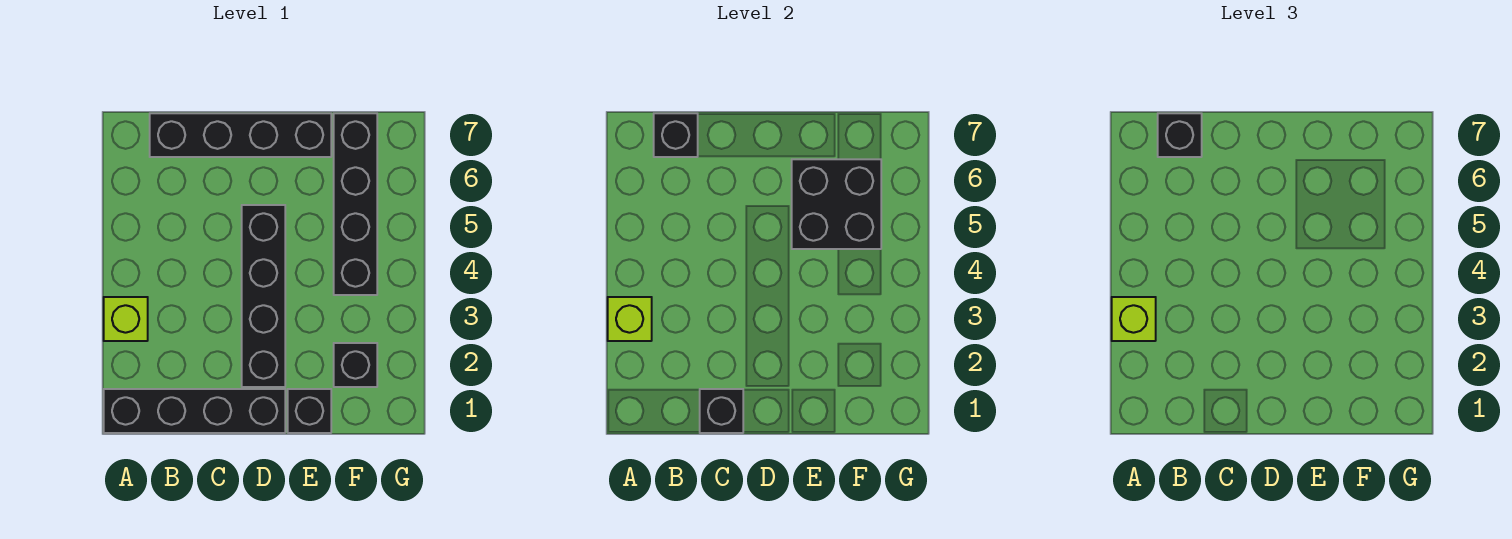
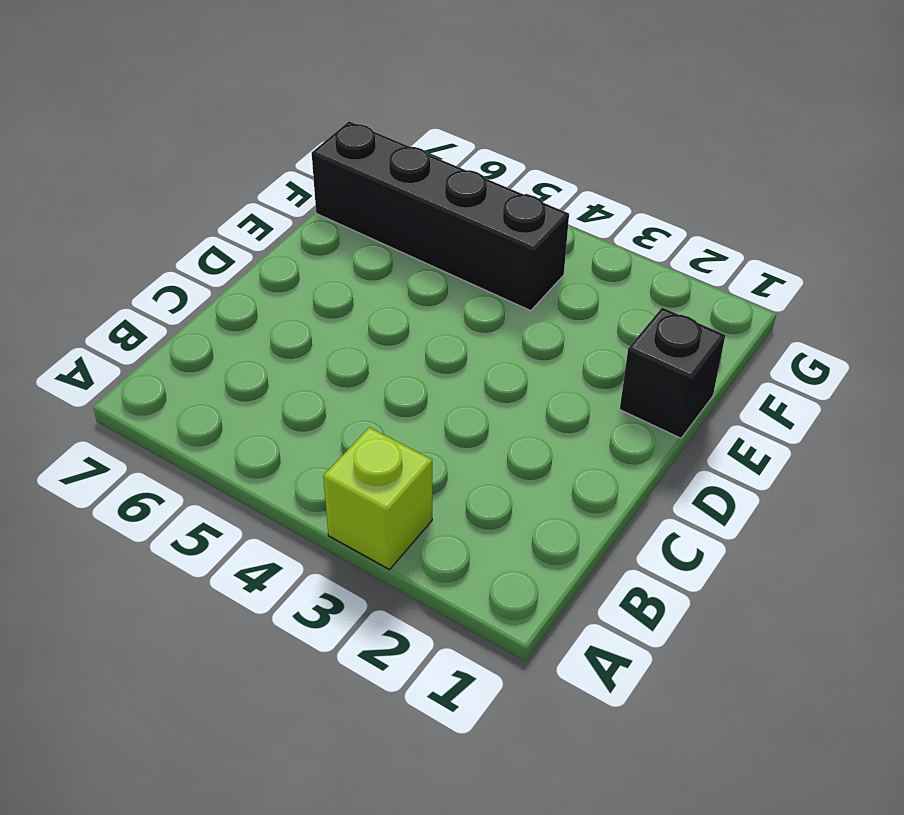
none -> black 1x4 brick [104,389,285,433]
none -> black 1x4 brick [150,113,331,157]
none -> black 1x4 brick [242,205,285,387]

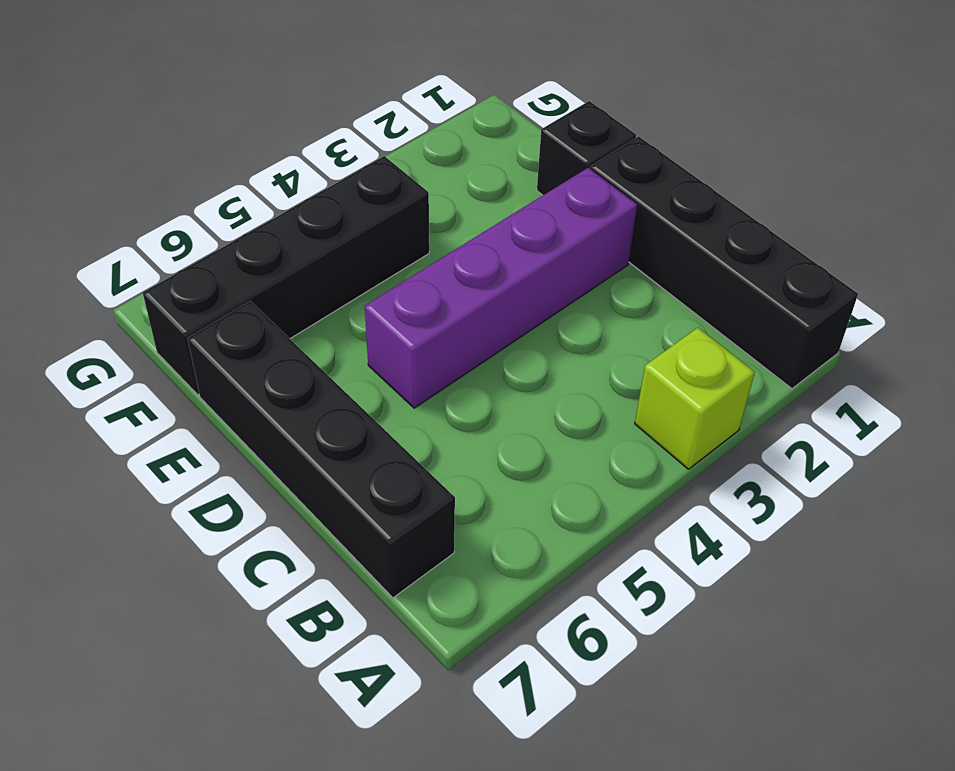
purple 1x4 brick [365,168,637,408] -> black 1x4 brick [242,205,285,387]
none -> black 1x1 brick [334,343,377,387]
none -> lime 1x1 brick [608,297,652,341]
none -> black 1x1 brick [654,113,698,157]

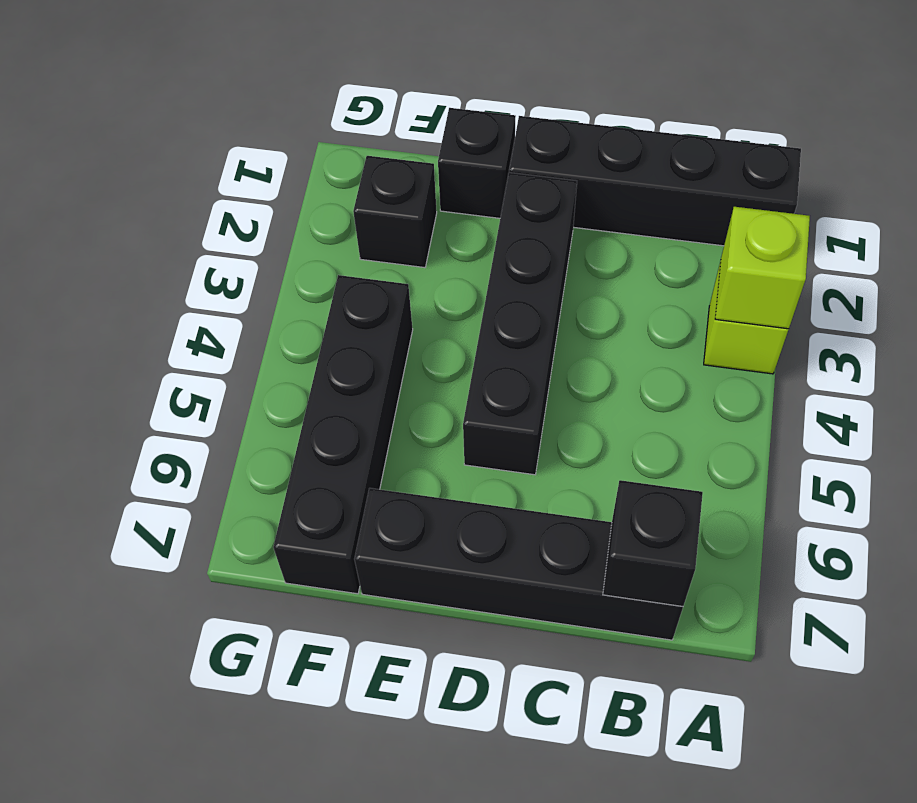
none -> black 1x1 brick [700,389,743,433]
none -> black 2x2 brick [792,159,881,249]
none -> lime 1x1 brick [1112,297,1156,341]

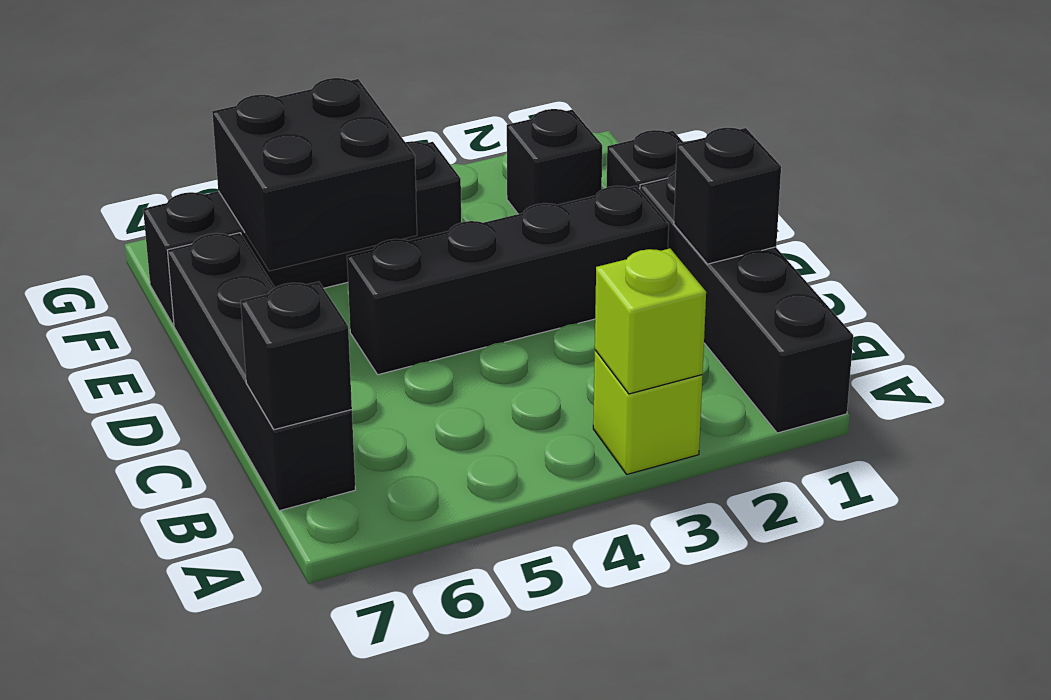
none -> lime 1x1 brick [1112,297,1156,341]
none -> black 1x1 brick [1158,113,1202,157]

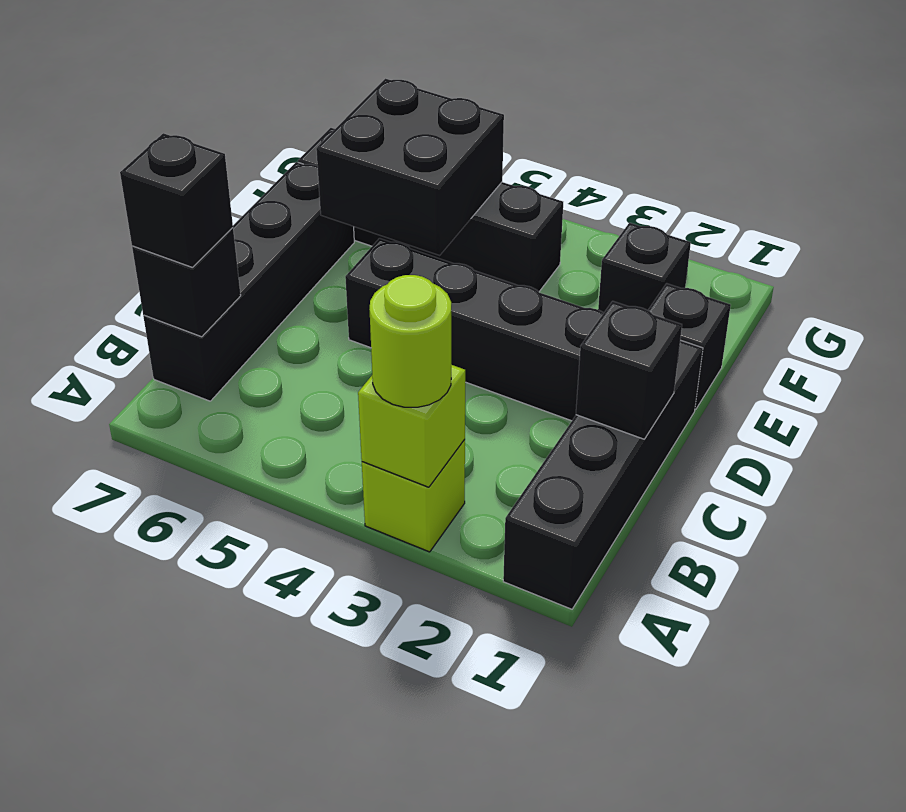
lime 1x1 round brick [369,275,451,407] -> lime 1x1 brick [1112,297,1156,341]

